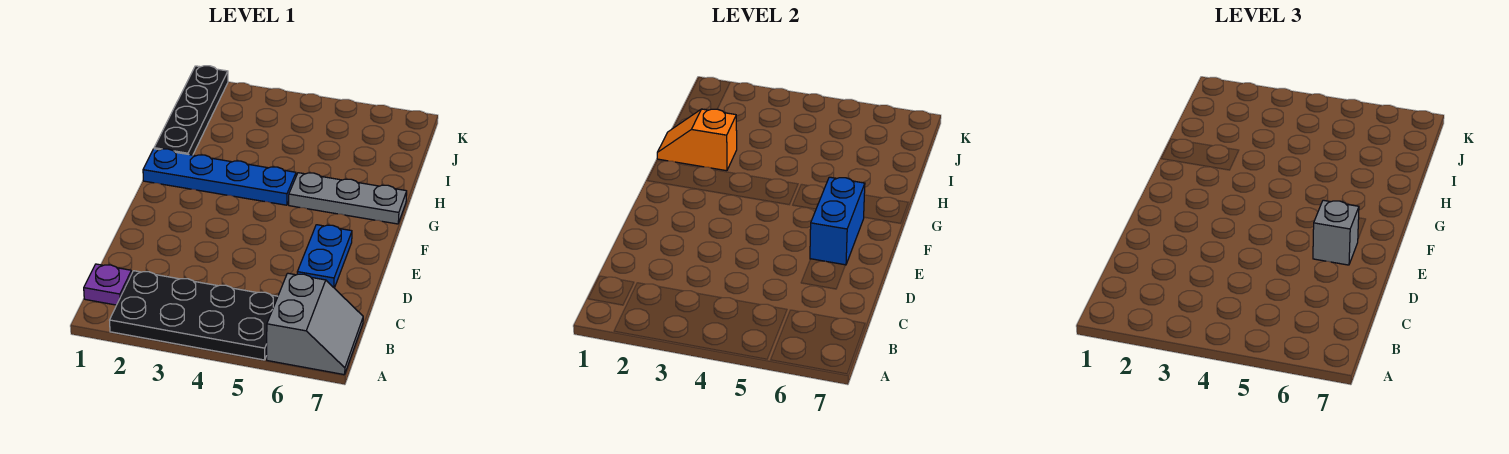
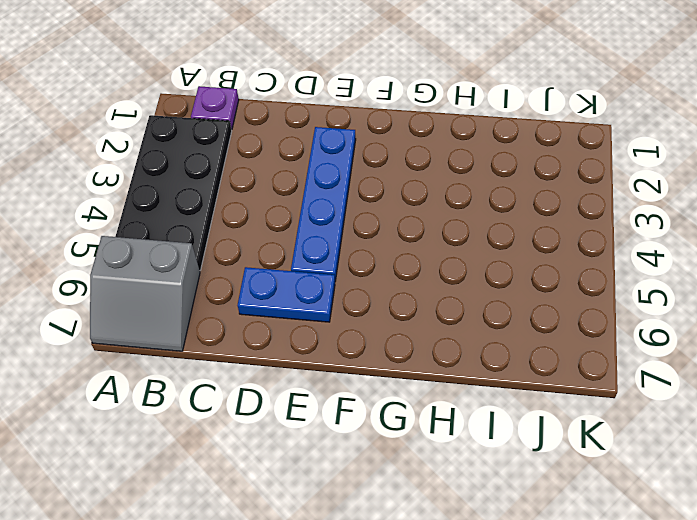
blue 1x4 plate [291,127,356,281] -> blue 1x4 plate moved to [143,149,296,205]
none -> grey 1x3 plate [289,173,407,224]
none -> black 1x4 plate [154,66,228,155]

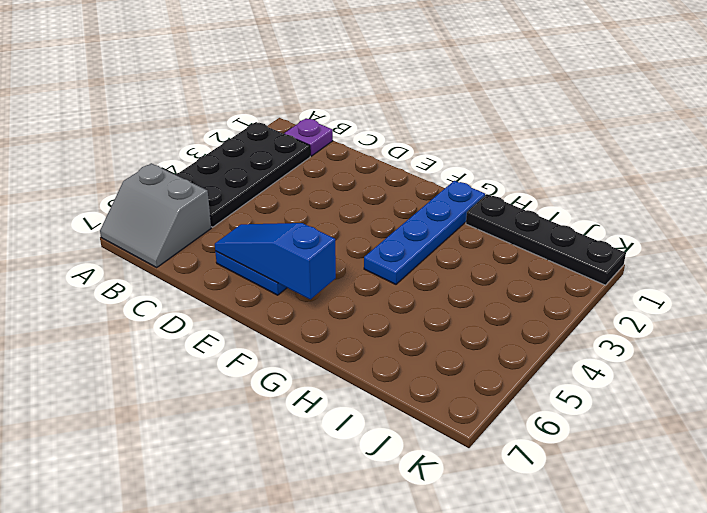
blue 1x3 slope [215,223,336,299] -> blue 1x2 brick [810,177,865,265]
none -> grey 1x3 plate [289,173,407,224]
none -> orange 1x2 slope [657,109,737,171]

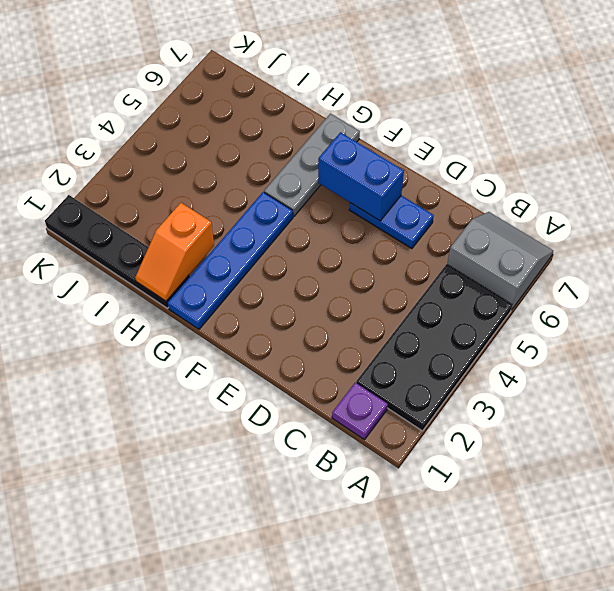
none -> grey 1x1 brick [1313,200,1359,265]

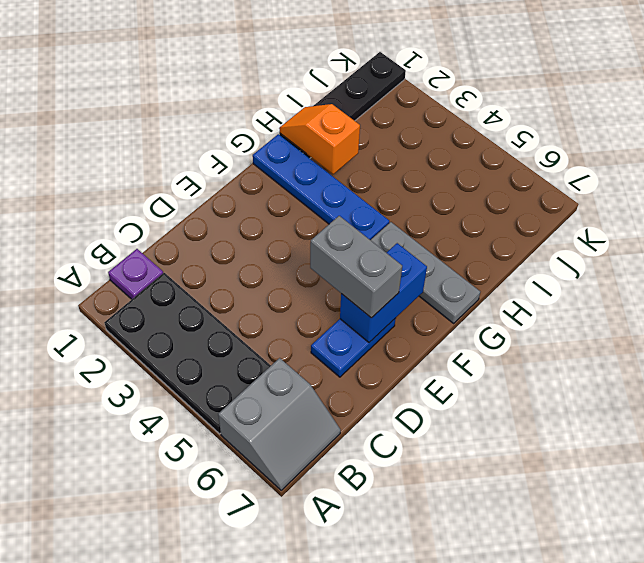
grey 1x2 brick [310,216,402,318] -> grey 1x1 brick [1313,200,1359,265]

